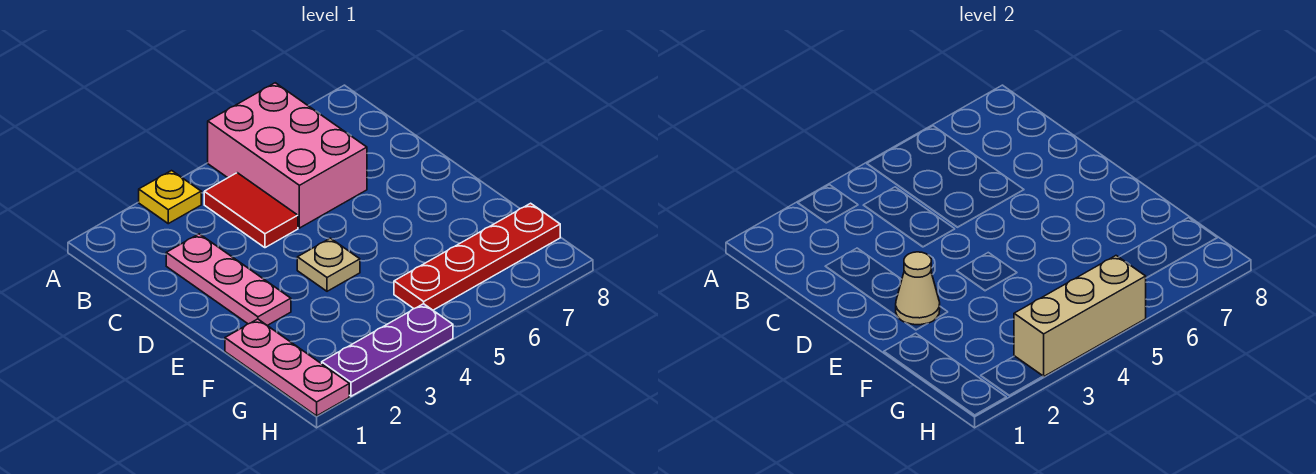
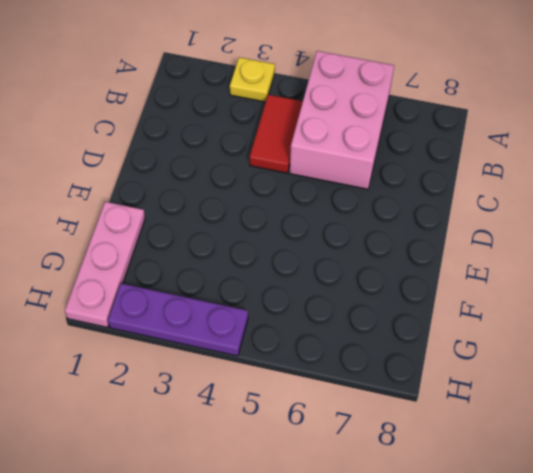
none -> pink 1x3 plate [166,234,291,326]
none -> tan 1x1 plate [297,238,360,291]

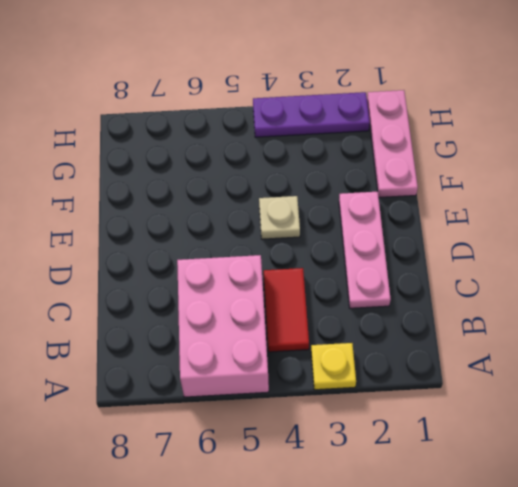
none -> red 1x4 plate [394,203,560,310]
none -> tan 1x1 cone [896,252,940,325]

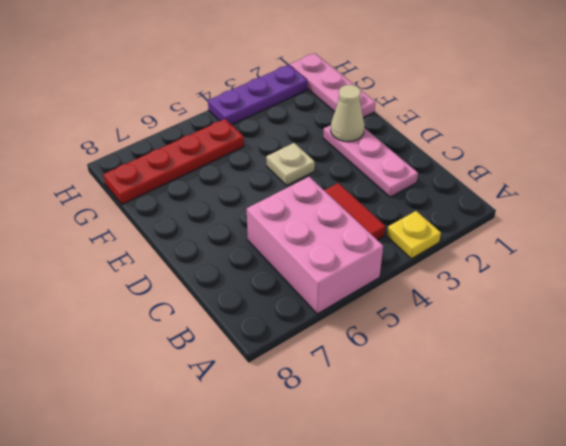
none -> tan 1x3 brick [1014,256,1146,376]

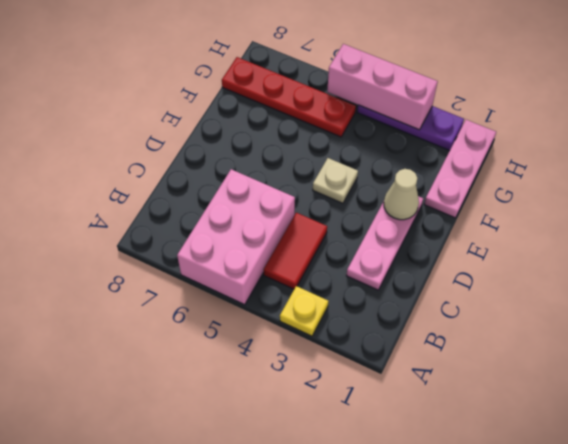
pink 1x3 brick [327,44,438,130] -> tan 1x3 brick [1014,256,1146,376]

